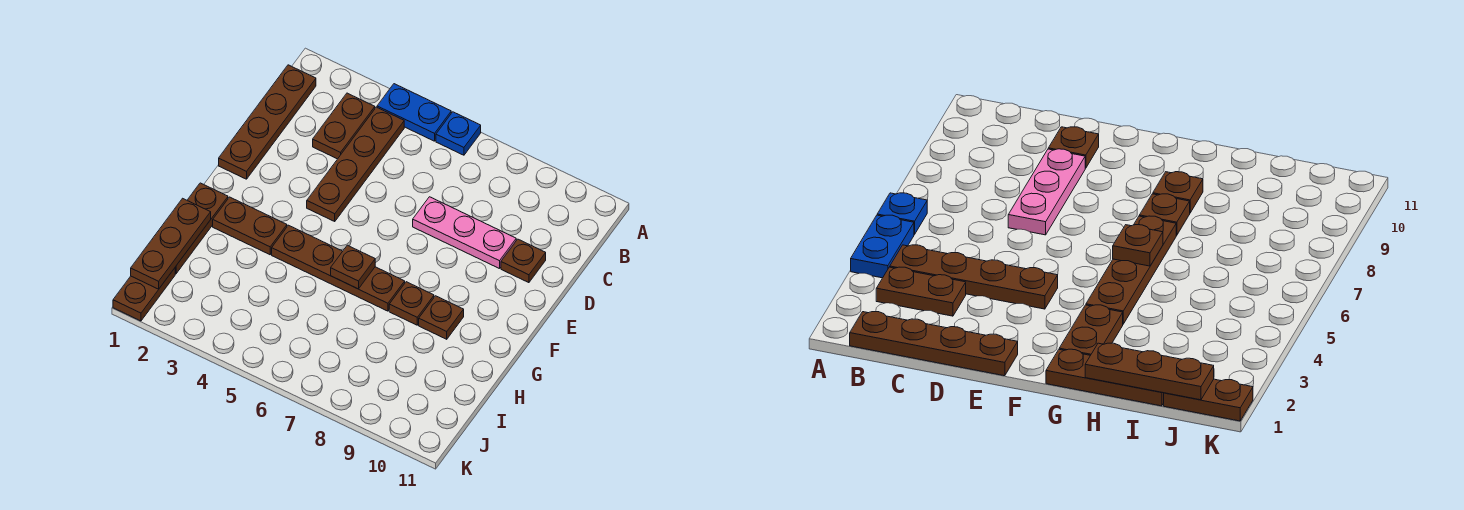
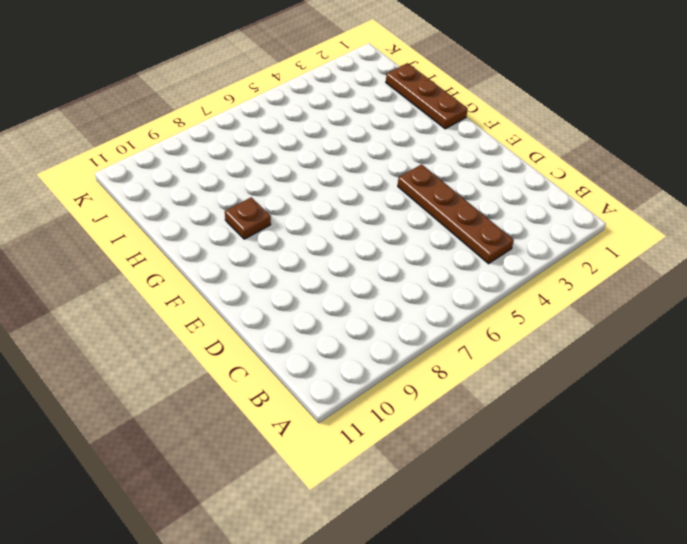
none -> blue 1x2 plate [377,84,451,141]
none -> blue 1x1 plate [436,112,481,155]
none -> brown 1x4 plate [219,65,316,179]

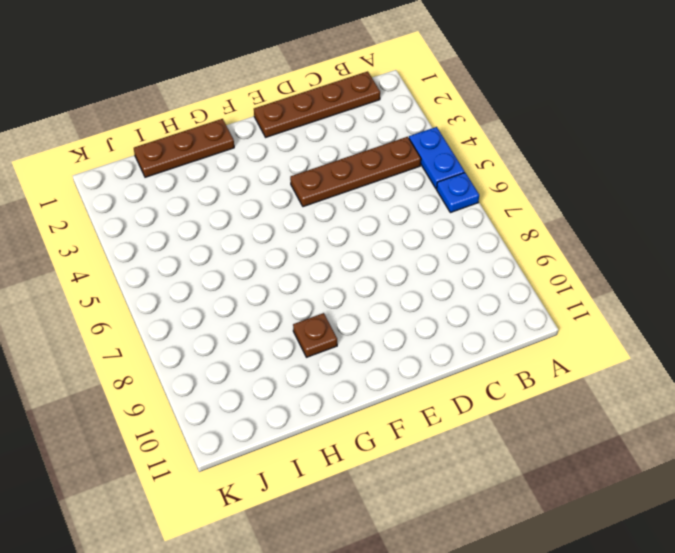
none -> brown 1x2 plate [313,93,375,159]
none -> pink 1x3 plate [413,197,516,269]
none -> brown 1x1 plate [501,239,546,283]

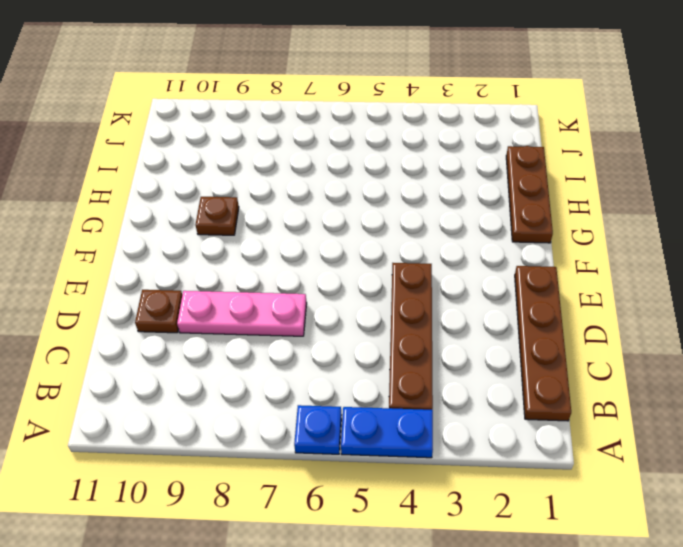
none -> brown 1x2 plate [313,93,375,159]
none -> brown 1x2 plate [213,197,287,255]
none -> brown 1x4 plate [272,225,405,311]

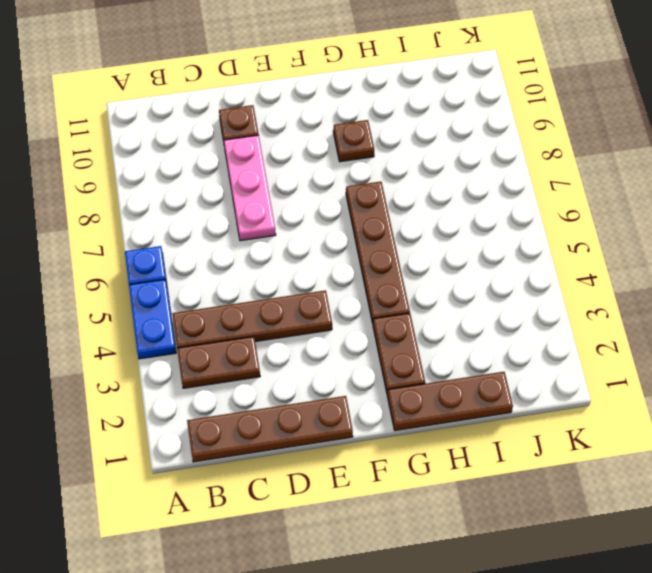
none -> brown 1x1 plate [389,282,434,325]
none -> brown 1x2 plate [113,268,175,321]
none -> brown 1x1 plate [331,245,375,289]

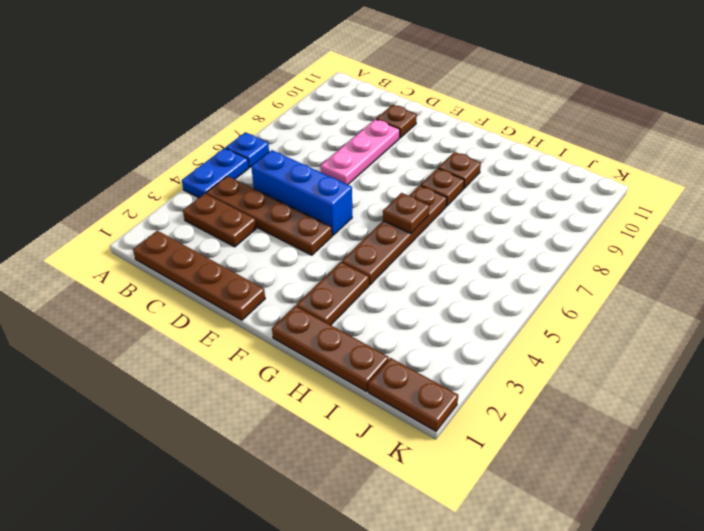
blue 1x3 brick [251,150,352,236] -> none
none -> brown 1x3 plate [131,198,211,289]

